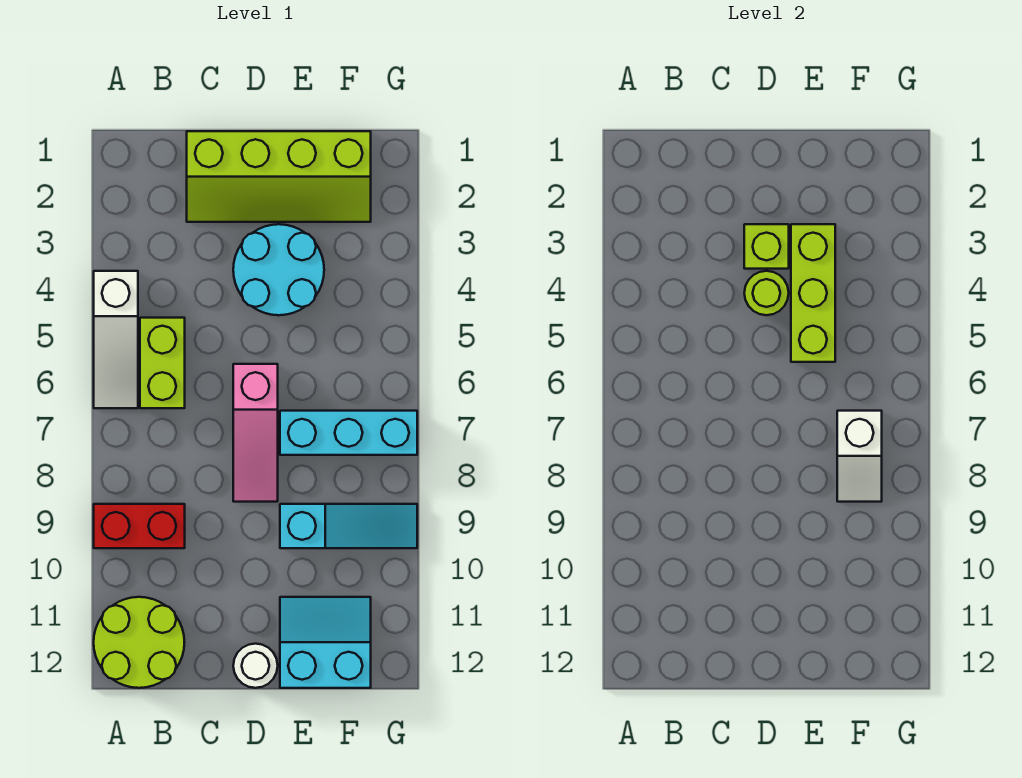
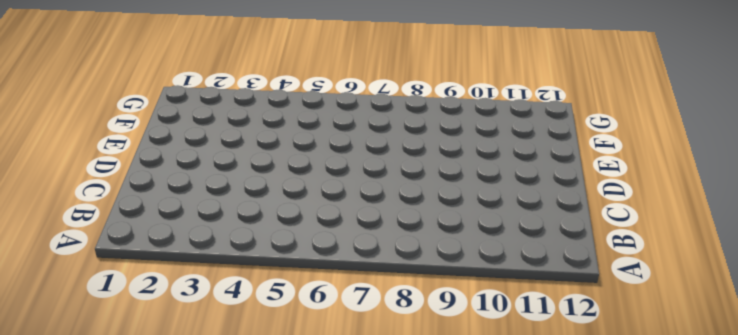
none -> white 1x3 slope [94,271,138,408]
none -> red 1x2 brick [94,504,185,548]
none -> lime 2x2 round brick [94,597,184,688]

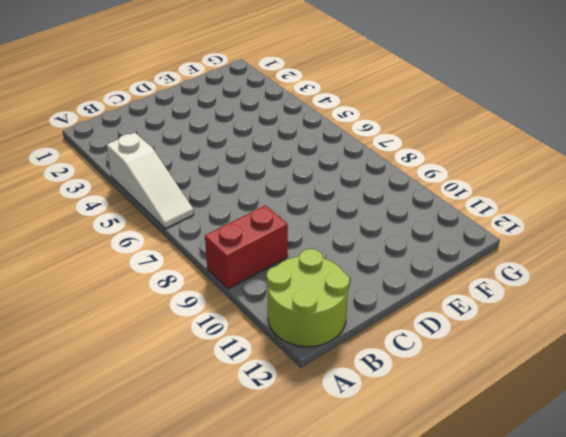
none -> lime 1x2 brick [140,318,185,408]
none -> lime 2x4 slope [187,131,371,222]
none -> cyan 2x2 round brick [233,224,324,315]

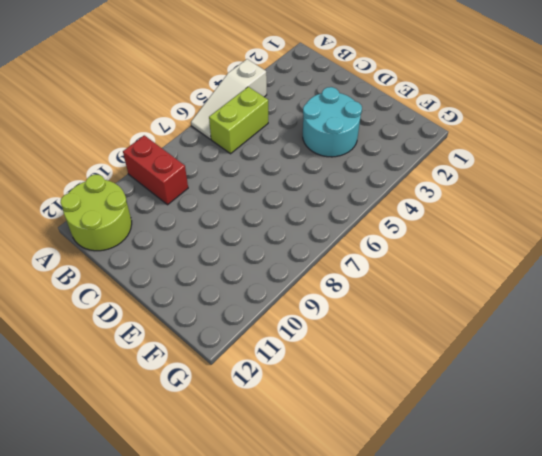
none -> lime 2x4 slope [187,131,371,222]
none -> pink 1x3 slope [233,364,278,502]
none -> white 1x1 round brick [233,644,278,688]

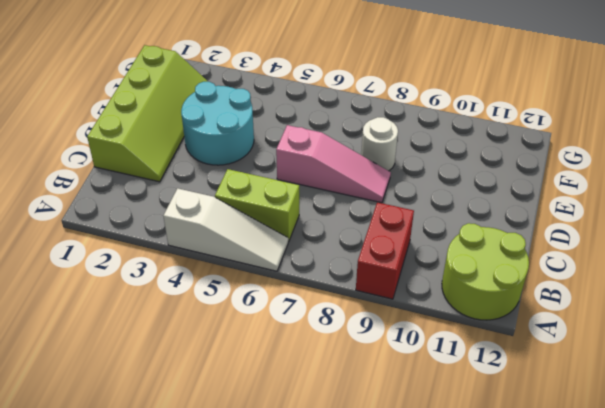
white 1x1 round brick [361,117,398,171] -> white 1x1 round brick moved to [233,644,278,688]
none -> cyan 1x3 brick [280,411,417,455]
none -> cyan 1x3 slope [280,504,417,548]
none -> cyan 2x2 slope [280,597,371,688]

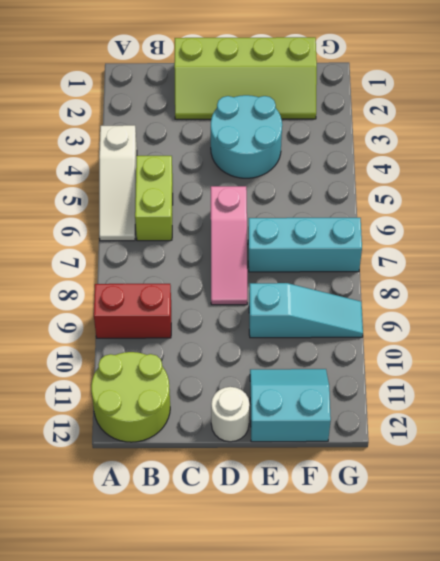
none -> lime 1x1 brick [744,224,789,269]
none -> lime 1x1 round brick [744,271,789,315]
none -> lime 1x3 brick [791,224,835,362]

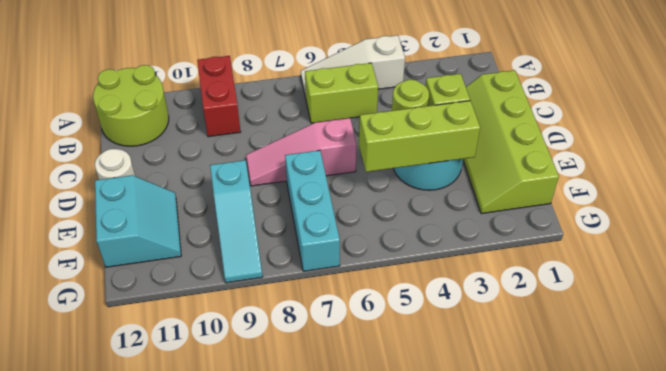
none -> white 1x2 slope [837,411,882,502]

